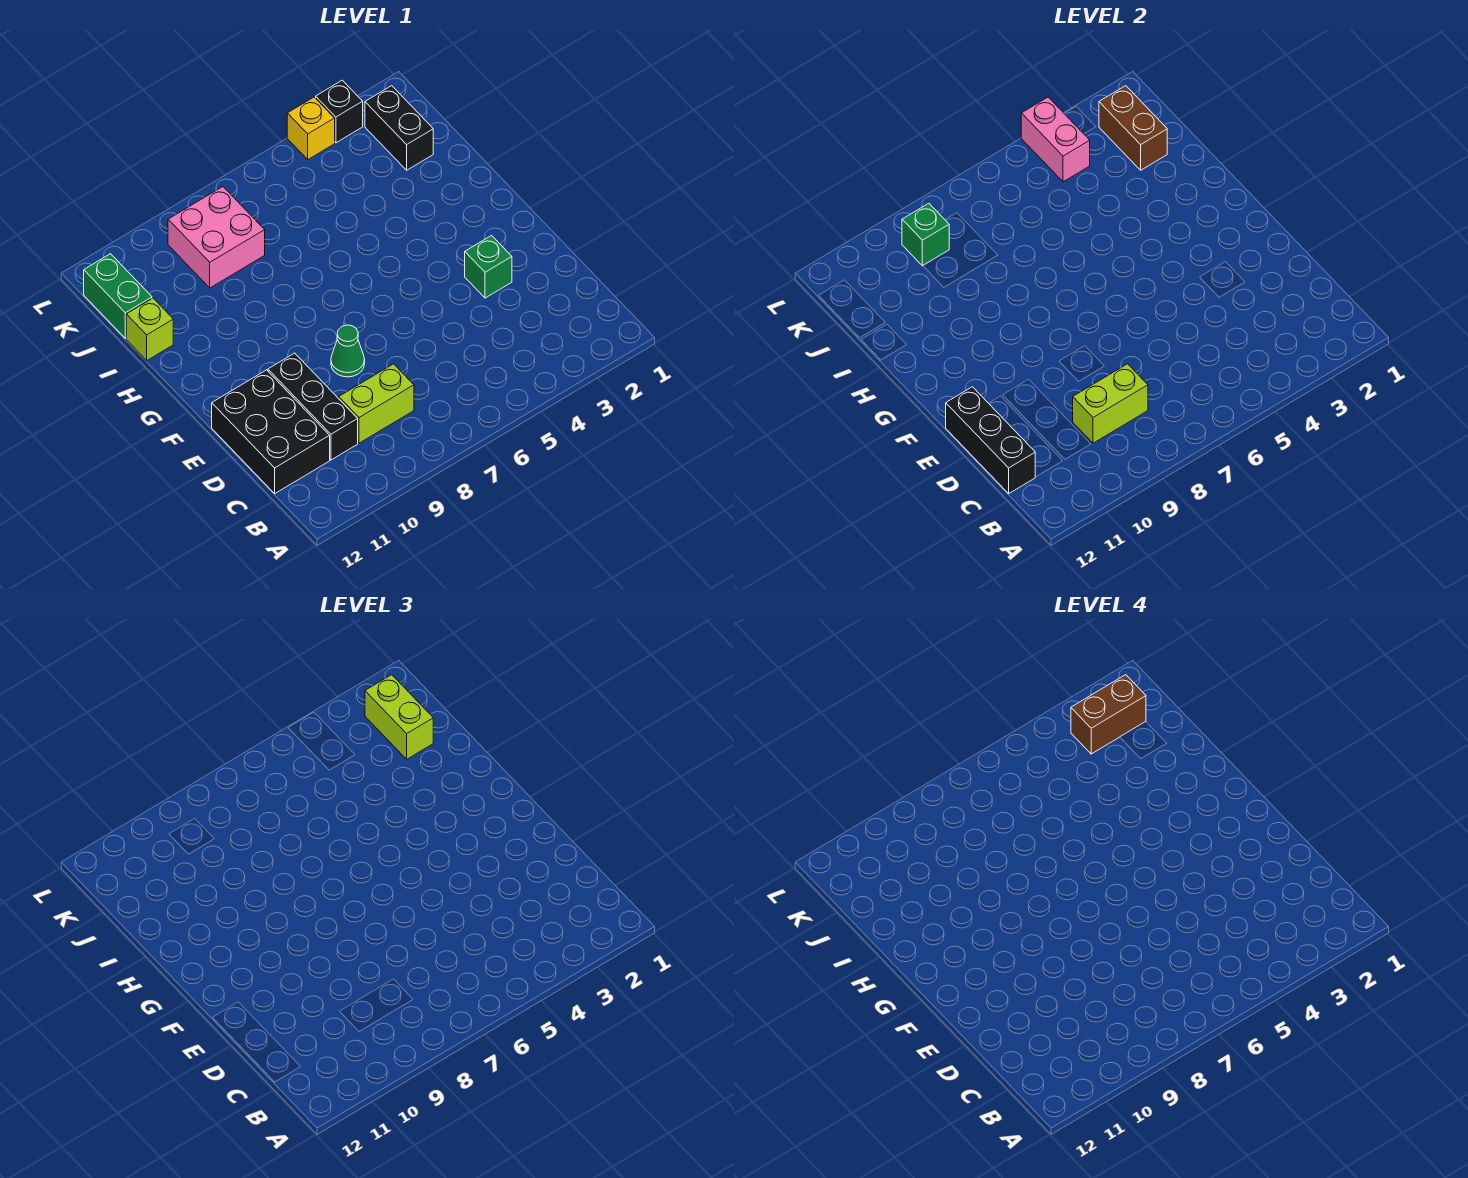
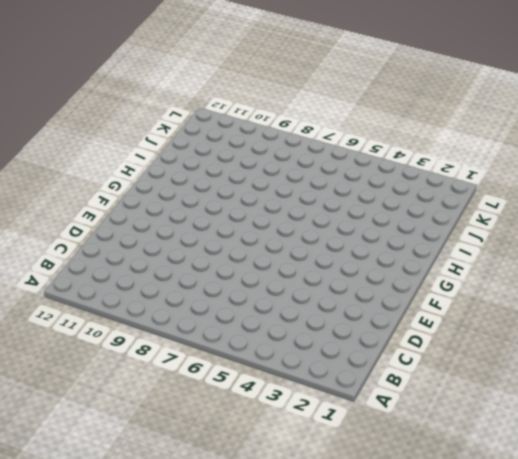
none -> lime 1x2 brick [339,364,414,443]
none -> black 1x3 brick [268,353,358,460]
none -> black 2x3 brick [212,370,330,493]

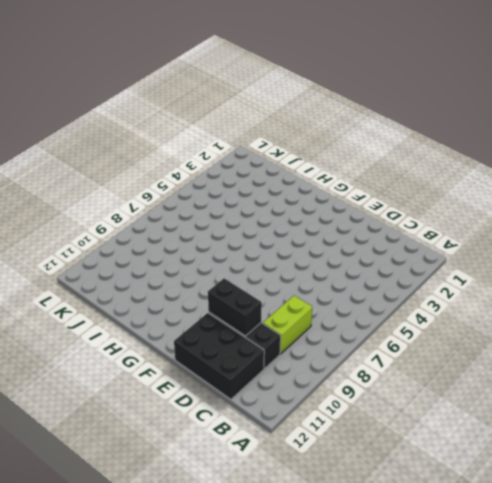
black 1x2 brick [208,278,262,336] -> black 1x2 brick moved to [365,86,433,170]
none -> green 1x1 brick [465,236,512,298]
none -> green 1x1 cone [331,325,365,377]
none -> lime 1x1 brick [126,298,173,360]

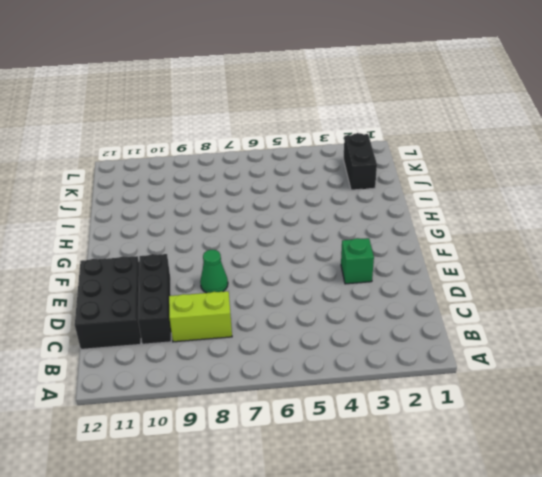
none -> lime 1x1 brick [126,298,173,360]
none -> pink 2x2 brick [168,187,265,288]
none -> green 1x2 brick [84,254,152,338]

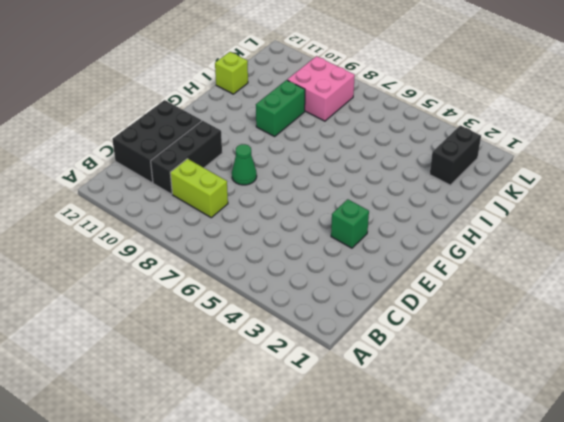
green 1x2 brick [256,80,305,136] -> green 1x2 brick moved to [84,254,152,338]
none -> black 1x1 brick [316,80,363,143]
none -> yellow 1x1 brick [287,97,335,159]
none -> lime 1x2 brick [1073,364,1148,443]

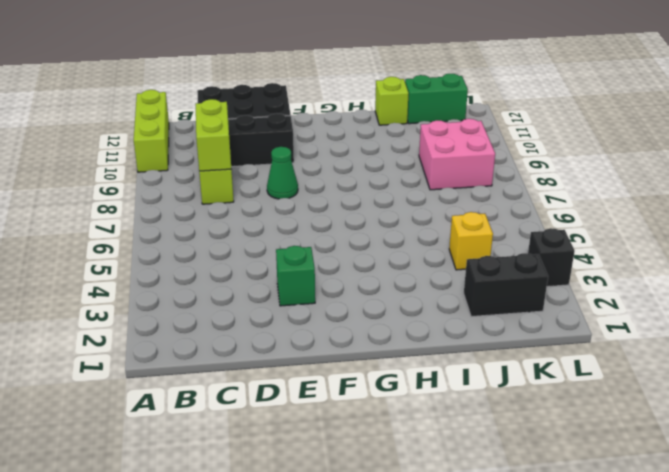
lime 1x3 brick [134,90,169,172] -> none
yellow 1x1 brick [449,212,493,270] -> yellow 1x1 brick moved to [287,97,335,159]
none -> black 1x3 brick [946,387,1035,493]
none -> brown 1x2 brick [1099,86,1167,170]
none -> pink 1x2 brick [1021,97,1090,182]

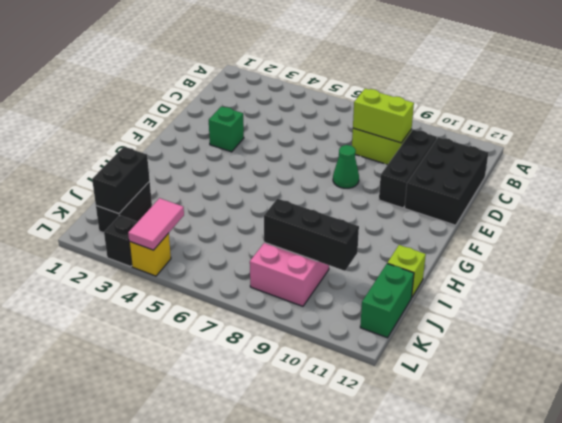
black 1x2 brick [92,147,150,214] -> brown 1x2 brick [1099,86,1167,170]
black 1x3 brick [264,199,359,271] -> black 1x3 brick turned to [946,387,1035,493]
pink 1x2 tile [128,198,184,250] -> pink 1x2 brick [1021,97,1090,182]
none -> green 1x1 brick [902,203,949,266]
none -> lime 1x2 brick [365,675,433,759]
none -> brown 1x2 brick [1071,675,1146,754]

